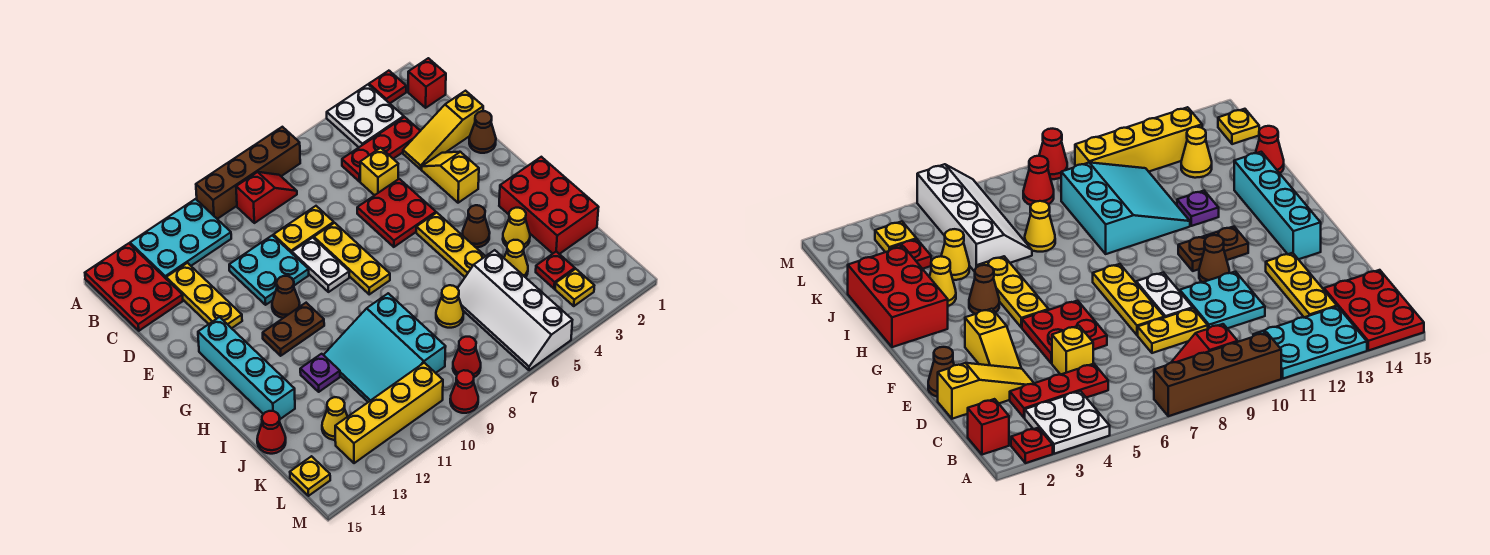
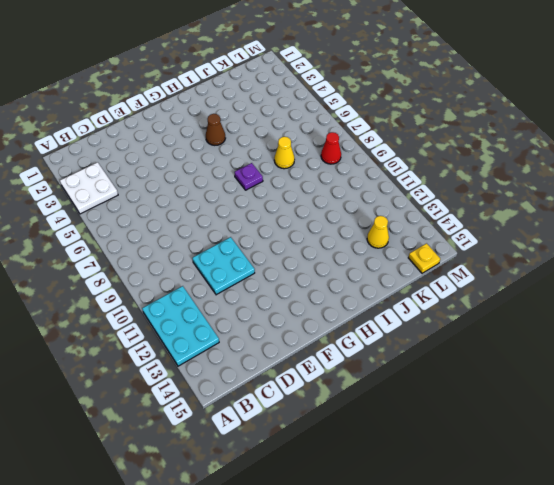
purple 1x1 plate [234,163,263,190] -> purple 1x1 plate moved to [300,354,340,392]
none -> red 1x1 plate [369,71,406,103]
none -> brown 1x4 brick [196,127,300,219]
none -> red 2x3 plate [85,243,183,331]
none -> red 1x1 brick [408,58,446,108]

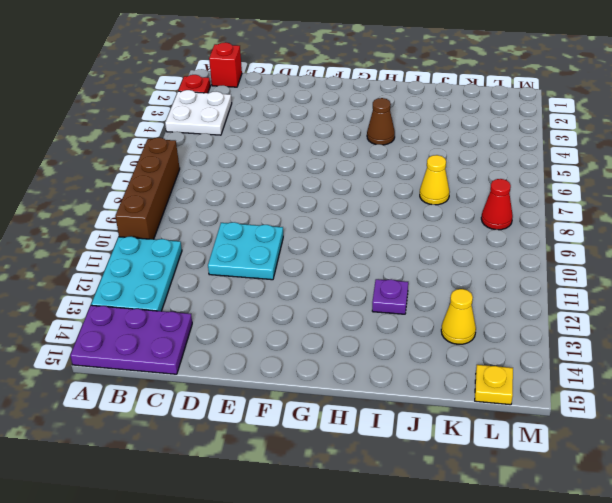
purple 2x3 plate [70,305,192,374] -> red 2x3 plate [85,243,183,331]
none -> red 1x2 slope [236,172,297,223]
none -> red 1x3 plate [342,117,420,181]
none -> yellow 1x3 plate [166,263,242,328]
none -> yellow 1x3 slope [403,91,483,169]

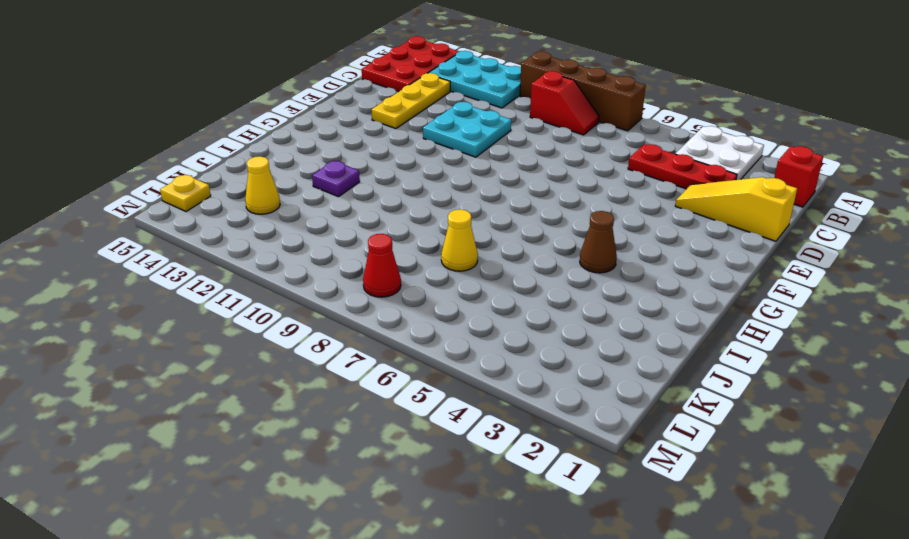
none -> red 1x1 plate [369,71,406,103]
none -> yellow 1x1 brick [360,148,398,195]
none -> yellow 1x2 plate [273,206,334,253]
none -> brown 1x1 cone [469,111,496,153]

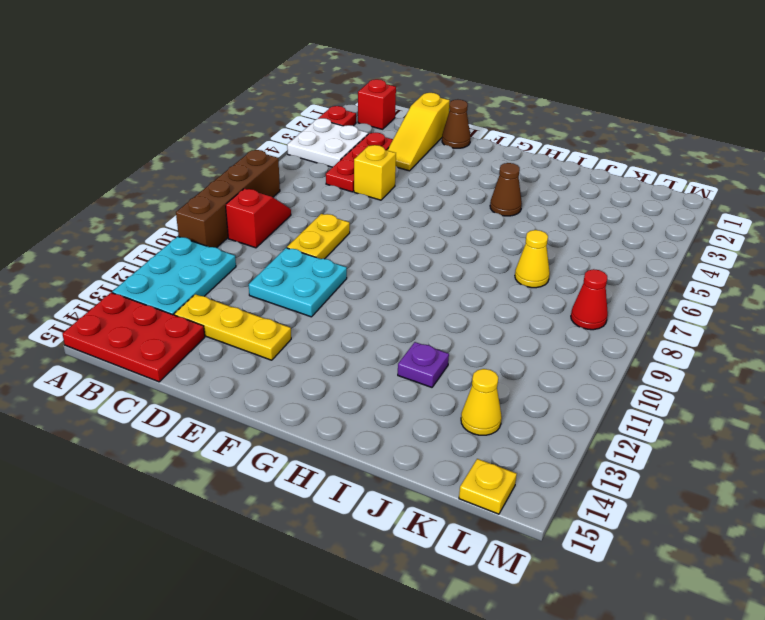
none -> yellow 1x2 slope [421,152,479,203]
none -> red 2x2 plate [357,179,436,247]
none -> yellow 1x3 plate [314,223,390,294]
none -> white 1x2 plate [292,238,349,292]

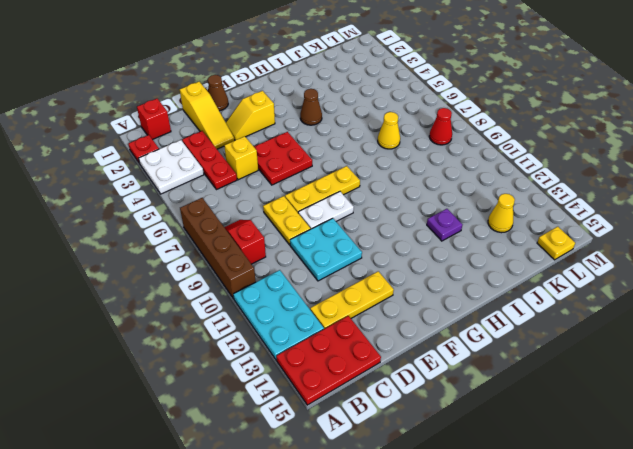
none -> brown 1x1 cone [272,276,300,318]
none -> cyan 1x4 brick [198,317,295,419]
none -> yellow 1x3 plate [416,213,485,277]
none -> brown 1x2 plate [263,303,324,356]

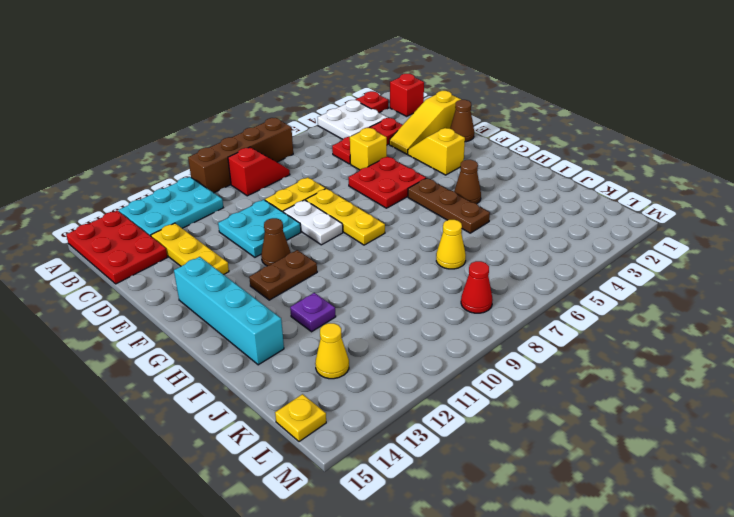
brown 1x3 plate [408,178,490,233] -> yellow 1x3 plate [416,213,485,277]
none -> red 2x3 brick [499,157,599,254]
none -> yellow 1x1 cone [503,208,530,248]
none -> cyan 3x3 slope [324,293,446,402]
none -> yellow 1x1 cone [504,240,528,277]

